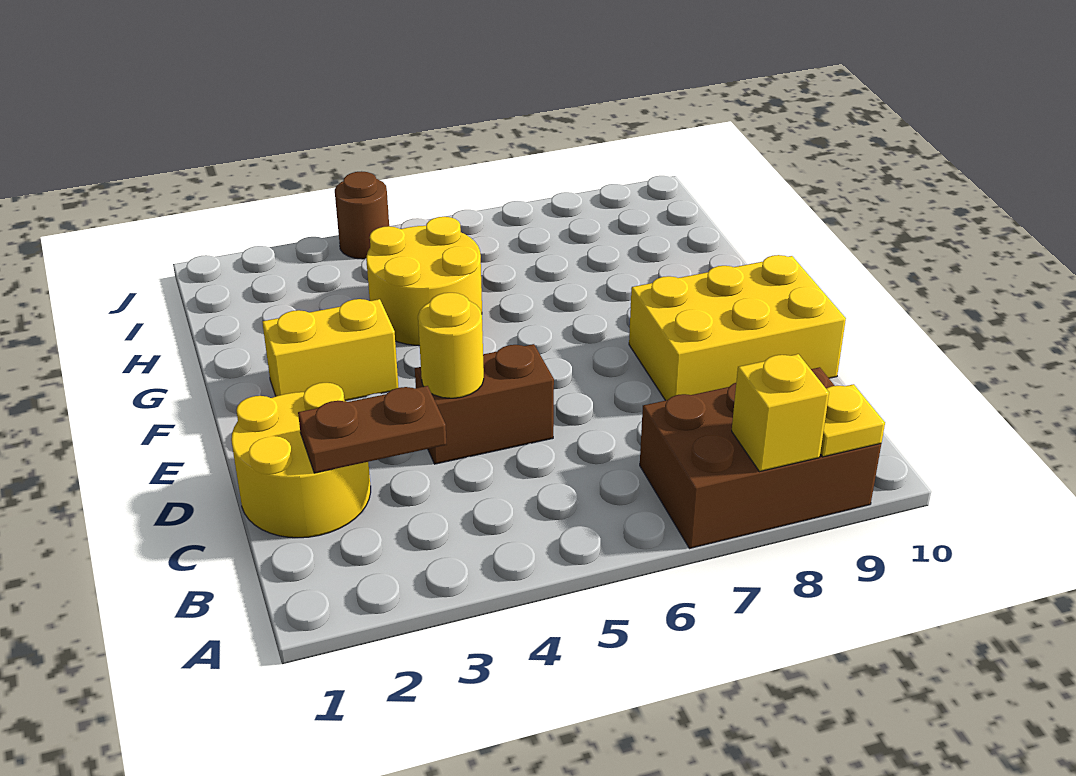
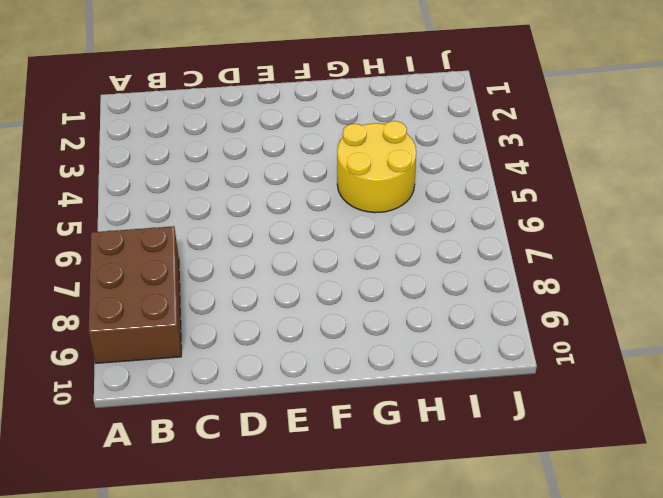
none -> yellow 2x2 round brick [231,383,371,538]
none -> brown 1x2 brick [415,344,554,464]

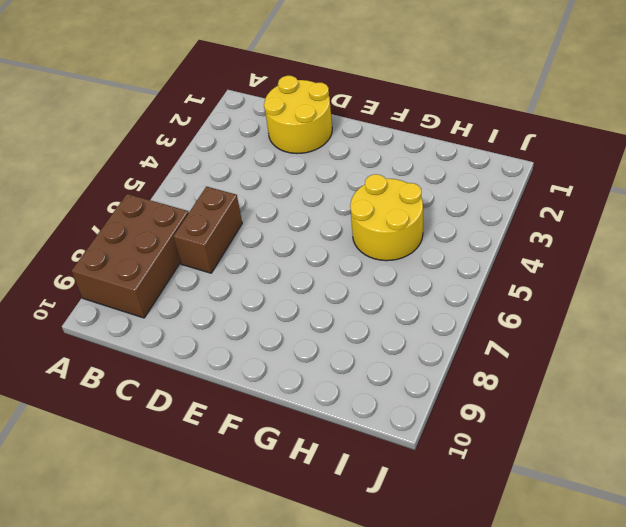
brown 1x2 brick [173,186,242,273] -> brown 1x2 brick moved to [415,344,554,464]
none -> yellow 2x3 brick [629,255,846,400]
none -> yellow 1x2 brick [262,299,399,401]

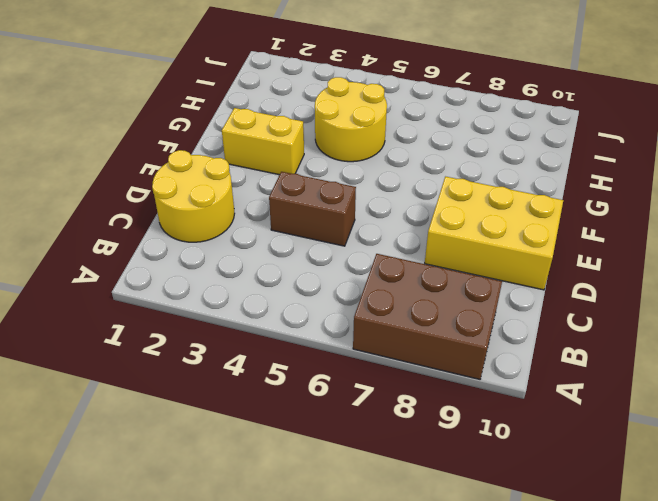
none -> brown 1x1 round brick [335,171,389,259]
none -> yellow 1x1 brick [732,354,829,472]

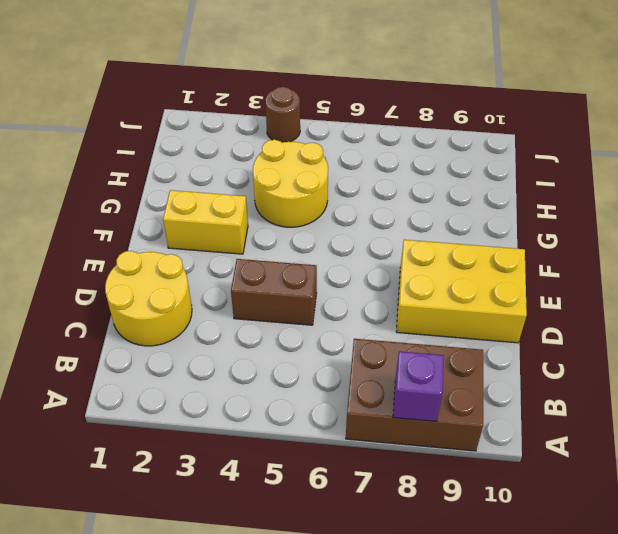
purple 1x1 brick [393,351,444,421] -> yellow 1x1 brick [732,354,829,472]
none -> yellow 1x1 plate [820,384,885,457]
none -> brown 1x2 plate [298,386,446,473]

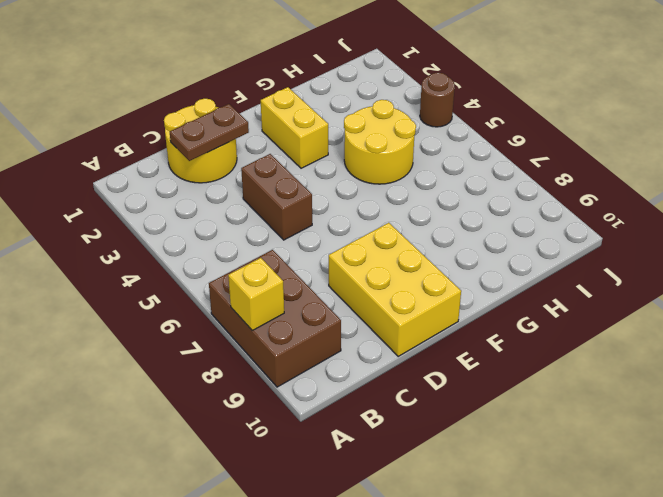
brown 1x2 plate [170,104,249,161] -> brown 1x2 plate turned to [298,386,446,473]
none -> yellow 1x1 plate [820,384,885,457]
none -> yellow 1x1 round brick [418,293,484,398]

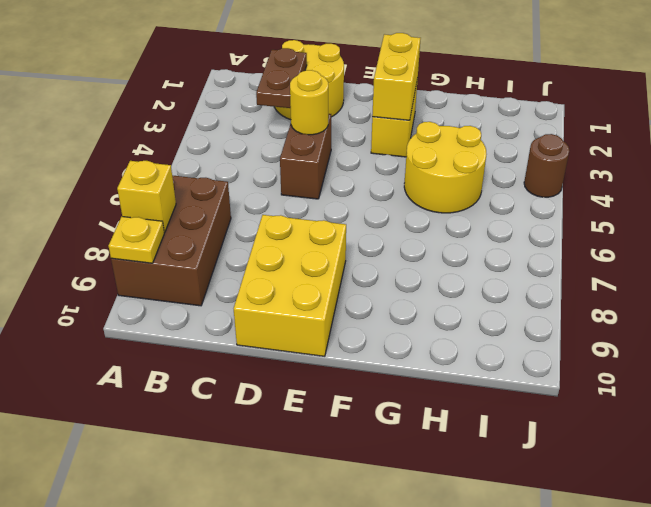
yellow 1x2 brick [372,33,421,120] -> none

